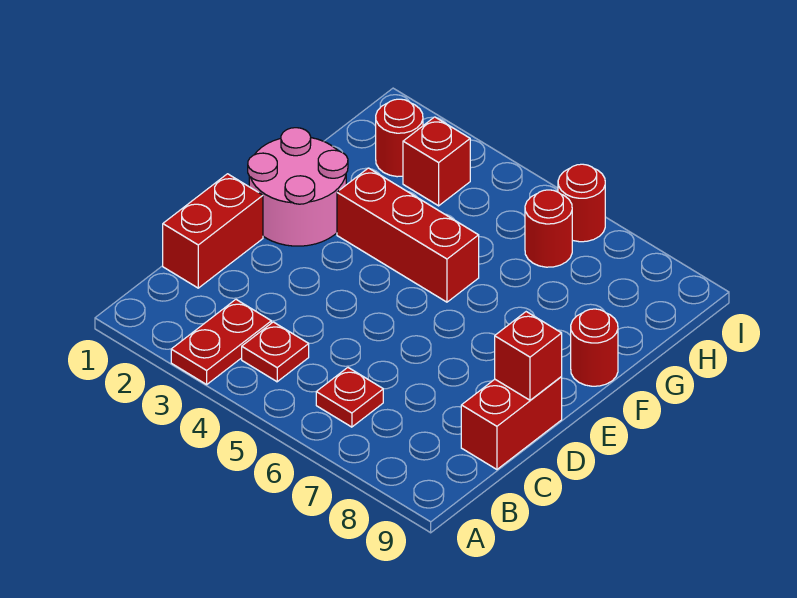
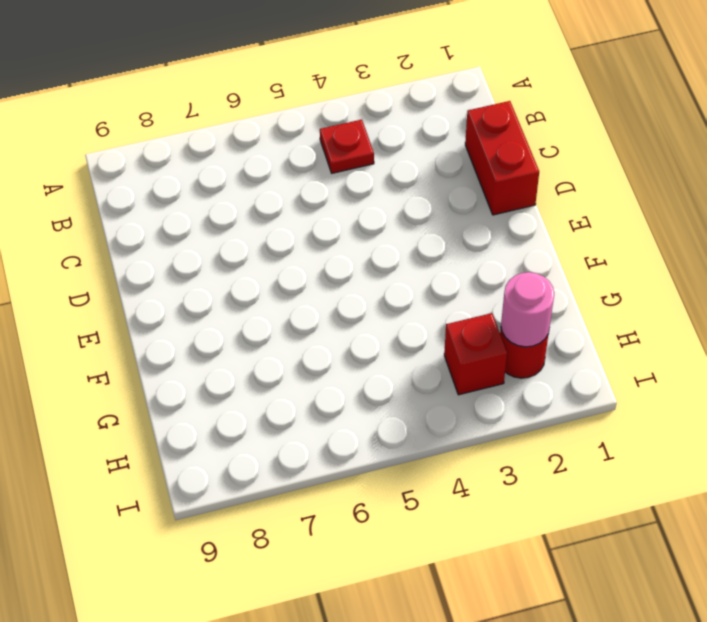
pink 1x1 round brick [501,272,554,347] -> none
none -> red 1x2 plate [171,300,271,384]
none -> red 1x1 plate [316,368,383,427]
none -> red 1x2 brick [461,377,562,469]

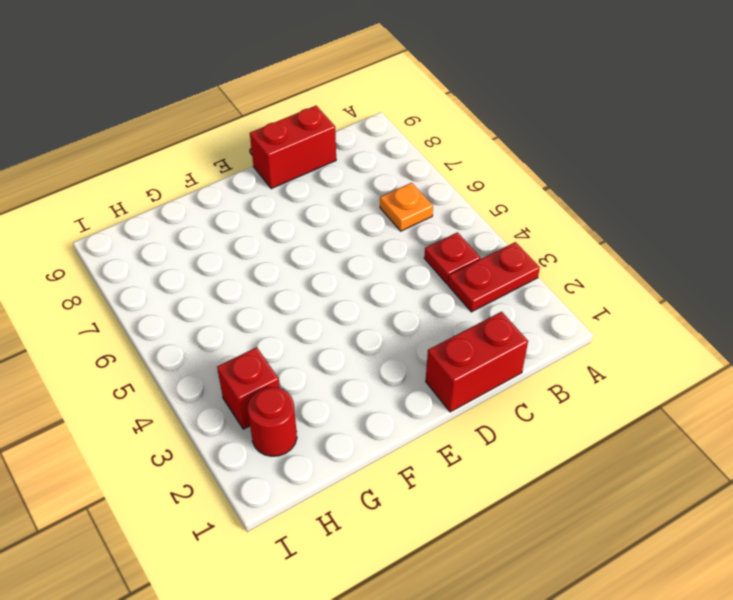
orange 1x1 plate [380,183,433,231] -> red 1x1 plate [316,368,383,427]
none -> pink 2x2 round brick [248,128,348,246]
none -> red 1x3 brick [337,168,479,302]
none -> red 1x1 round brick [571,309,618,386]

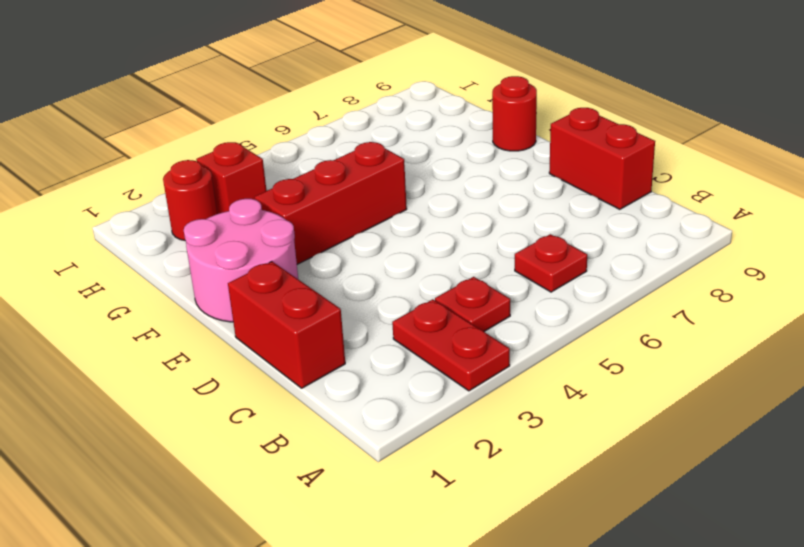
none -> red 1x1 round brick [525,190,572,267]
none -> red 1x1 round brick [558,164,605,242]
none -> red 1x1 brick [495,312,562,400]

